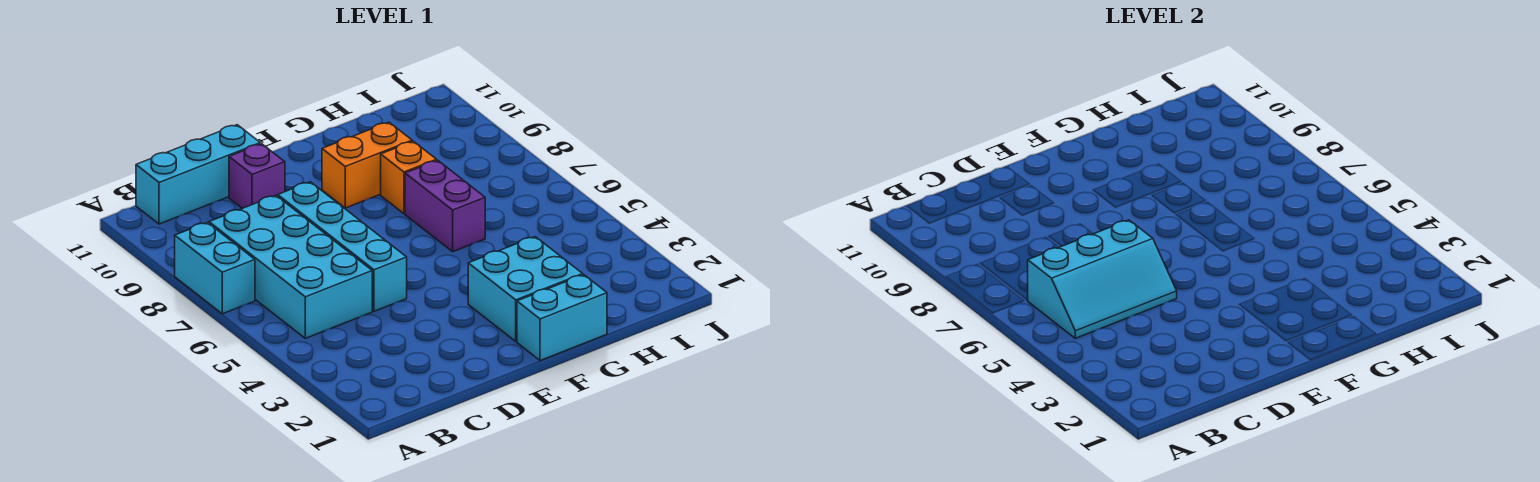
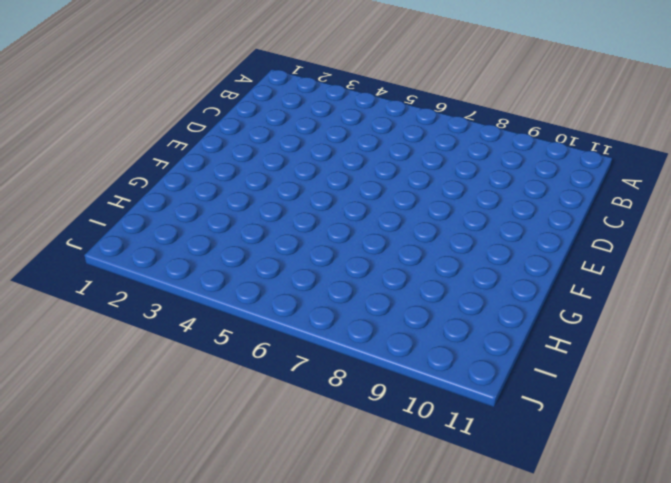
none -> cyan 1x2 brick [175,222,255,314]
none -> cyan 2x4 brick [209,195,372,338]

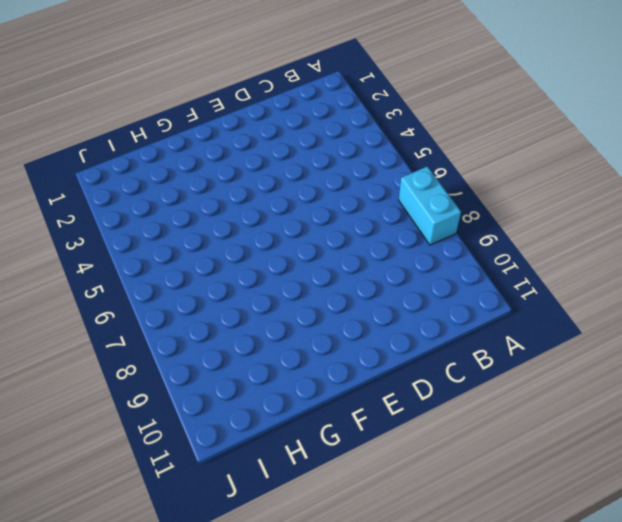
none -> cyan 2x4 brick [209,195,372,338]
none -> cyan 1x3 brick [136,125,260,224]

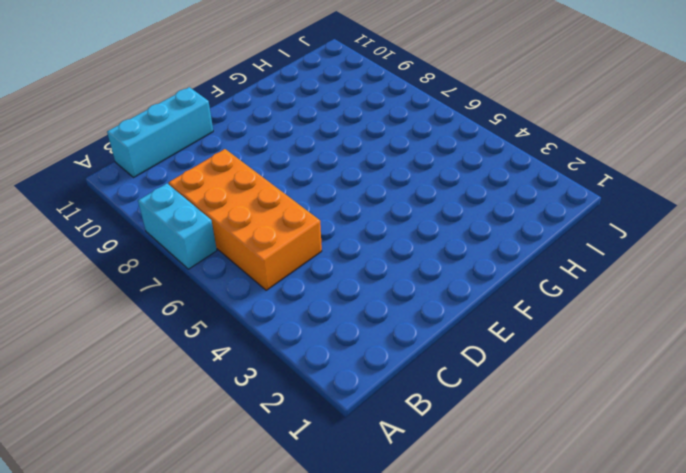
orange 2x4 brick [169,149,322,290] -> cyan 2x4 brick [209,195,372,338]
none -> cyan 1x4 brick [278,182,407,311]
none -> purple 1x1 brick [229,144,285,208]

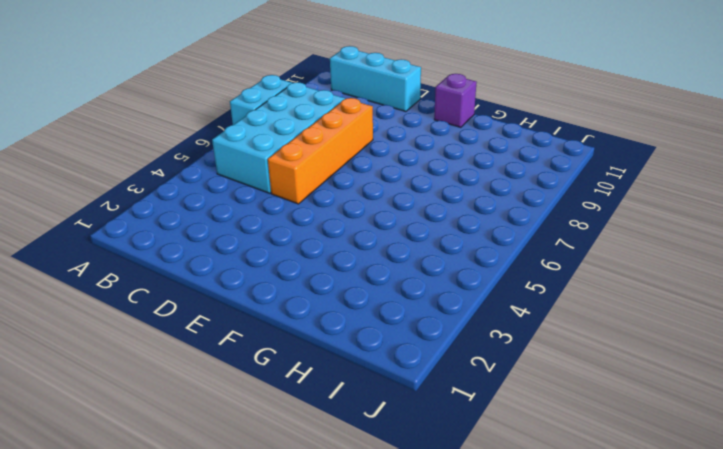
orange 1x4 brick [268,98,373,204] -> cyan 1x4 brick [278,182,407,311]
purple 1x1 brick [434,74,476,127] -> purple 1x1 brick moved to [229,144,285,208]
none -> cyan 1x2 brick [517,275,607,361]
none -> cyan 2x2 brick [468,237,583,341]

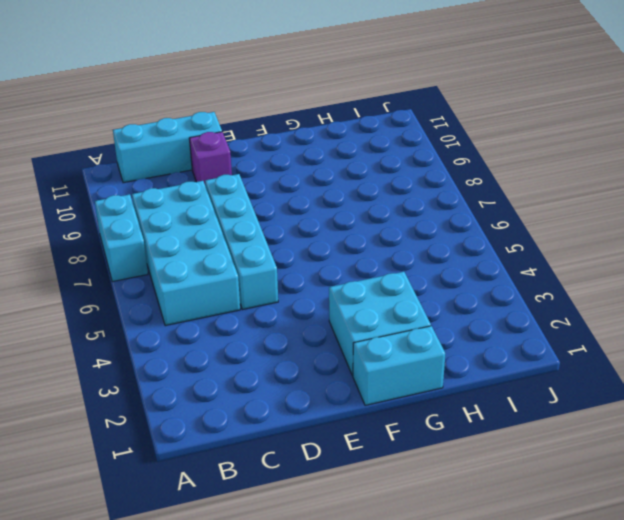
none -> orange 1x2 brick [322,122,412,208]
none -> purple 1x2 brick [405,160,485,252]

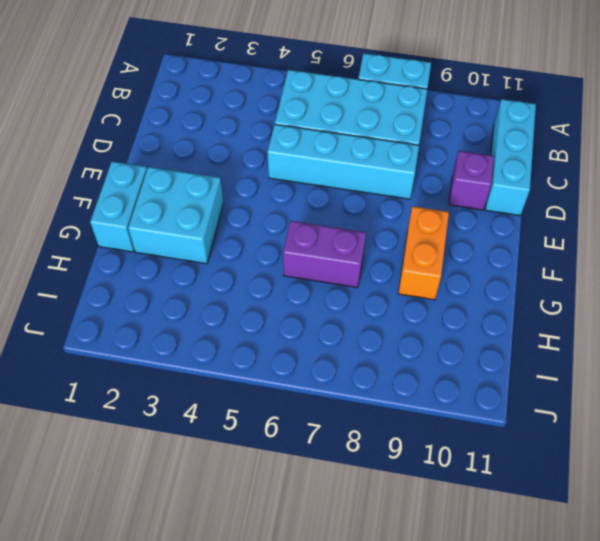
none -> orange 1x1 brick [381,141,437,214]
none -> cyan 2x3 slope [1027,220,1177,338]

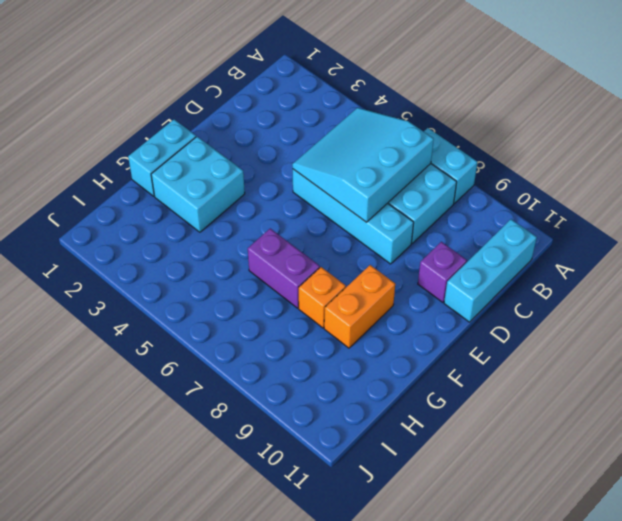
cyan 3x3 slope [292,108,434,222] -> cyan 2x3 slope [1027,220,1177,338]

